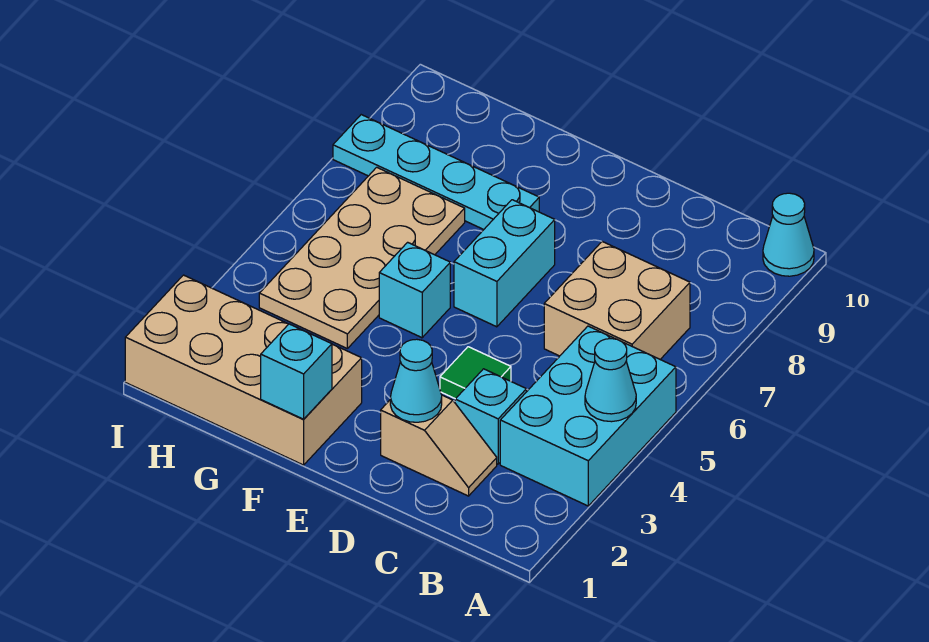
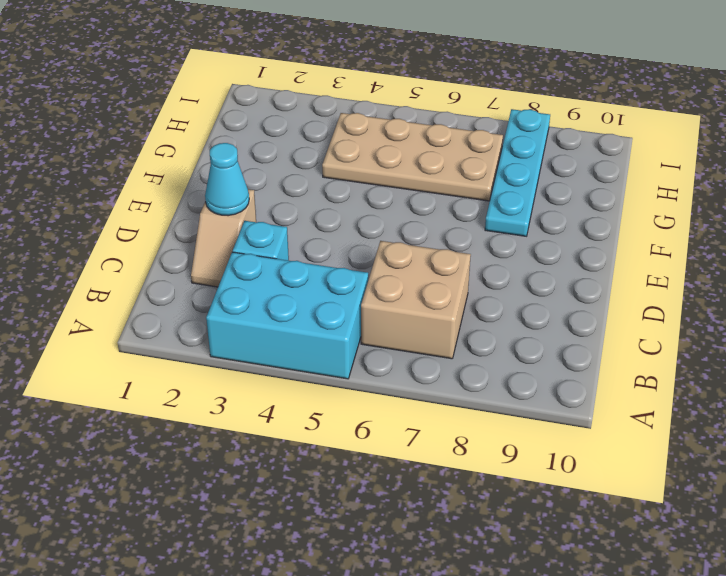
none -> cyan 1x1 cone [763,193,814,276]
none -> green 1x1 tile [440,347,511,399]
none -> cyan 1x2 brick [454,200,555,327]

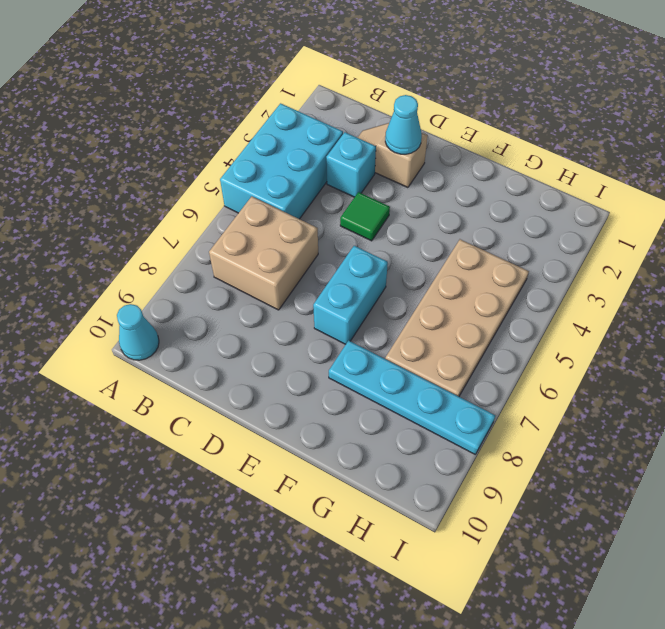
none -> tan 2x4 brick [125,275,362,465]
none -> cyan 1x1 brick [379,242,450,338]
none -> cyan 1x1 cone [585,339,636,422]

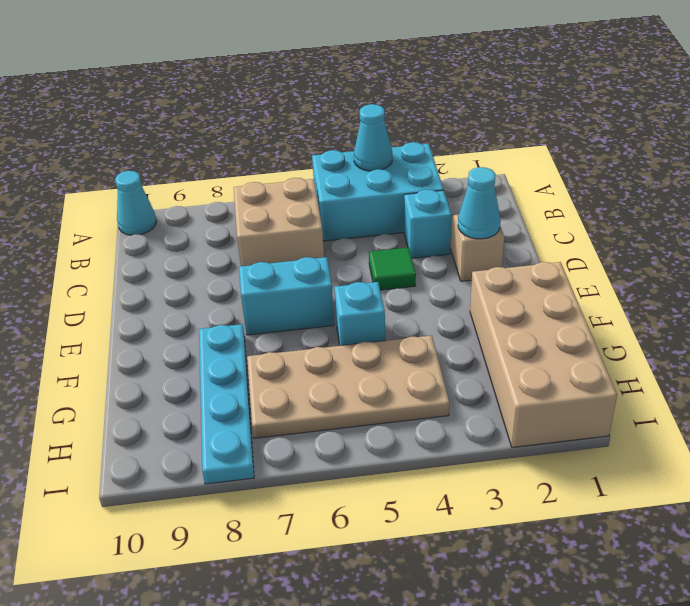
none -> cyan 1x1 brick [261,324,332,419]

